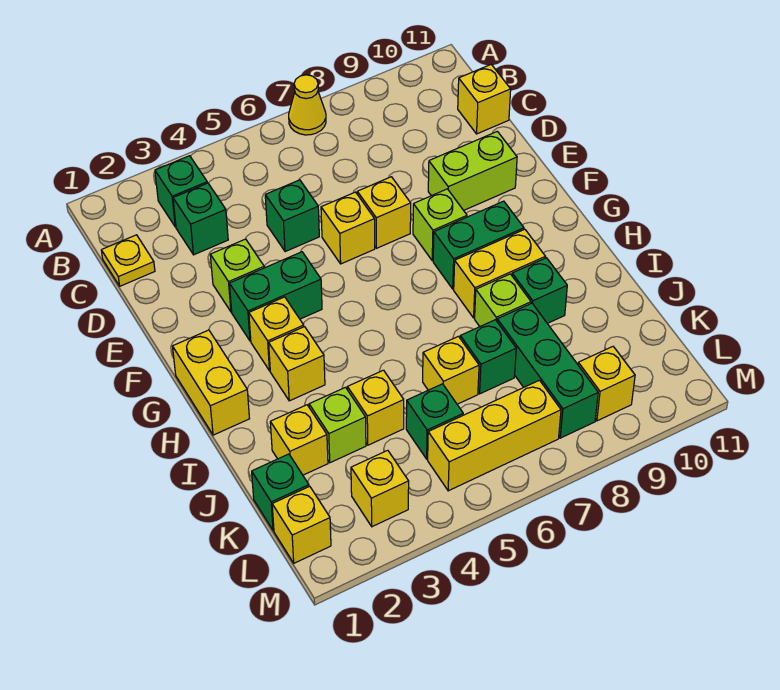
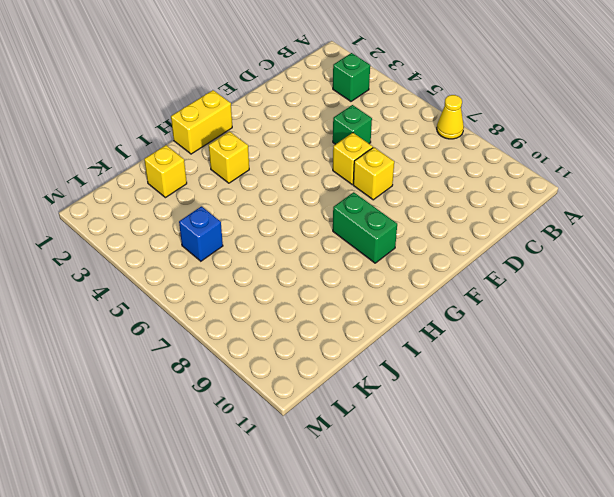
blue 1x1 brick [179,206,223,261] -> green 1x1 brick [406,384,463,459]
none -> yellow 1x1 plate [101,235,155,286]
none -> green 1x1 brick [173,183,228,255]
none -> yellow 1x1 brick [458,65,511,134]
none -> lime 1x1 brick [210,239,264,312]

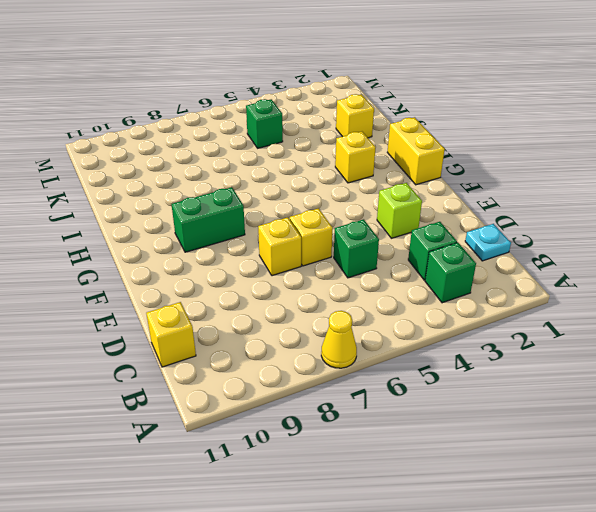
cyan 1x1 plate [465,224,511,261] -> yellow 1x1 plate [101,235,155,286]
none -> lime 1x2 brick [428,131,517,210]
none -> green 1x2 brick [229,252,322,341]
none -> lime 1x1 brick [413,189,467,261]
none -> yellow 1x1 brick [249,297,304,371]

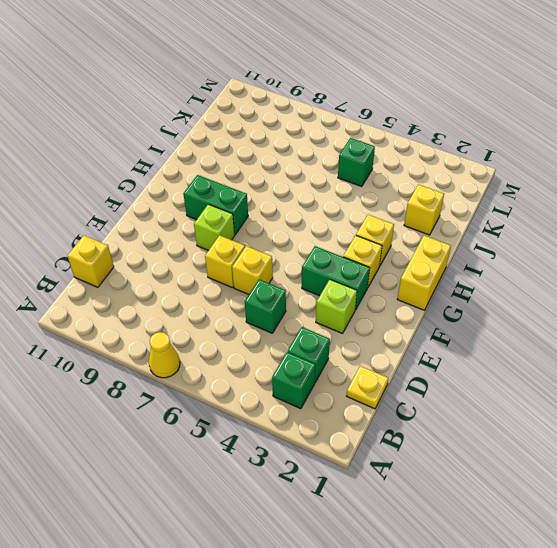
none -> lime 1x2 brick [428,131,517,210]
none -> yellow 1x2 brick [454,229,545,318]
none -> lime 1x1 brick [475,274,531,326]
none -> green 1x1 brick [512,258,567,323]

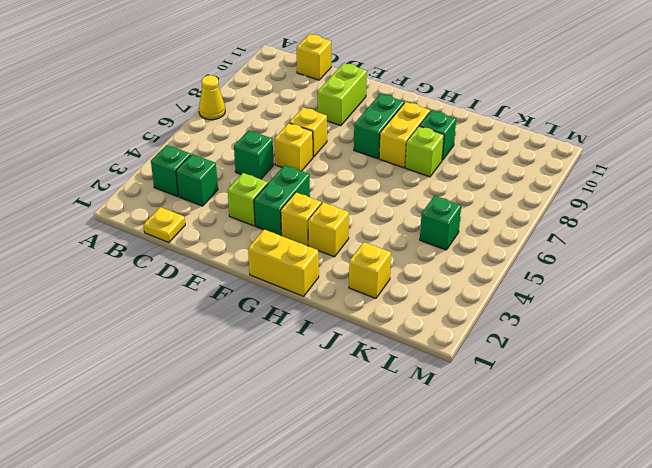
none -> lime 1x1 brick [413,189,467,261]
none -> lime 1x1 brick [309,387,366,463]
none -> yellow 1x1 brick [347,370,404,445]
none -> yellow 1x1 brick [423,336,479,404]

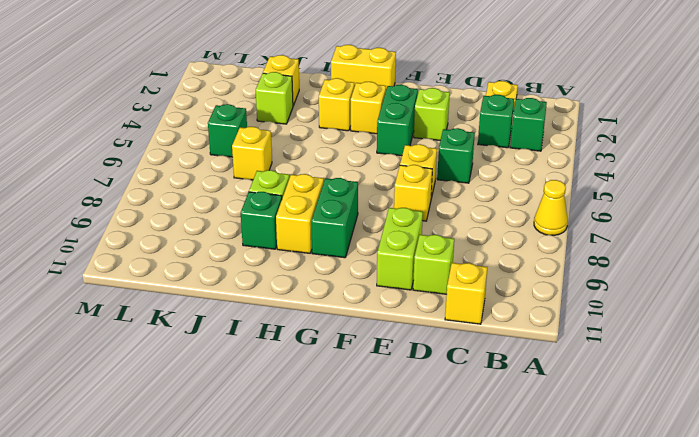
lime 1x1 brick [413,235,454,294] -> lime 1x1 brick moved to [413,189,467,261]
none -> yellow 1x1 brick [347,370,404,445]
none -> green 1x1 brick [460,320,516,394]
none -> green 1x3 brick [497,303,598,438]
none -> green 1x1 brick [252,454,309,531]

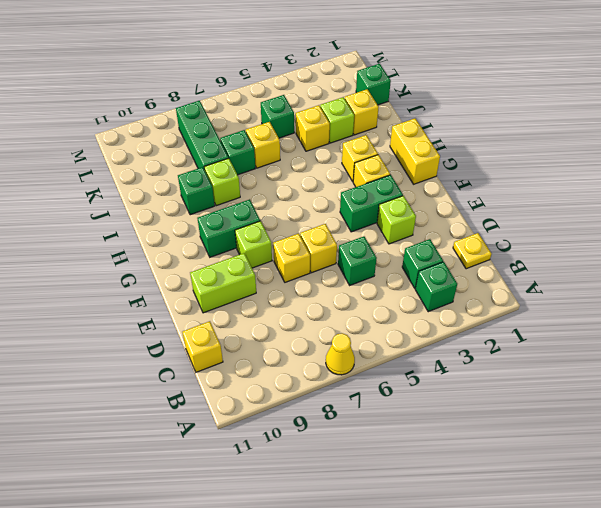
none -> yellow 1x2 brick [454,229,545,318]
none -> yellow 1x1 brick [272,486,331,563]
none -> yellow 1x1 brick [351,450,409,527]
none -> yellow 1x3 brick [428,380,561,491]

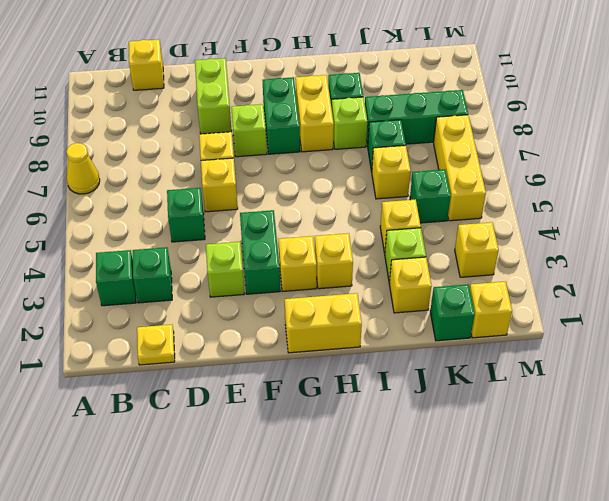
none -> yellow 1x1 brick [578,347,635,421]

